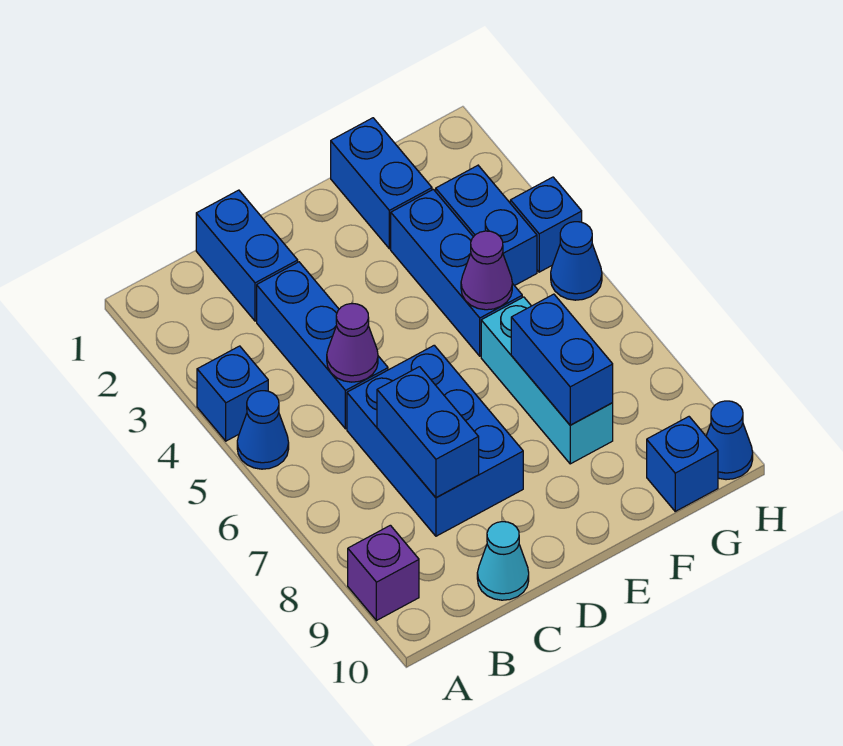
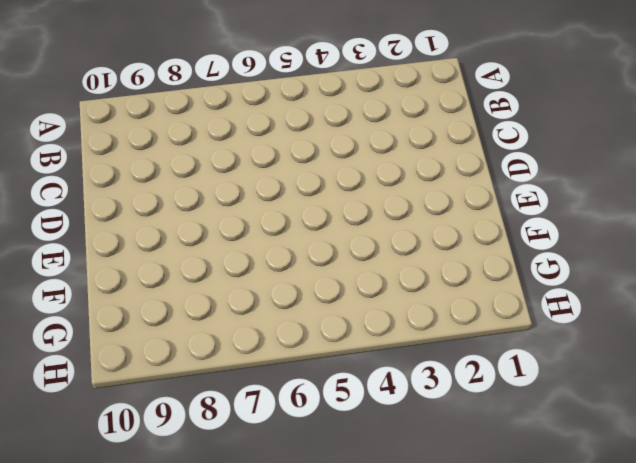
none -> blue 1x1 brick [197,346,268,441]
none -> blue 1x1 cone [237,391,289,469]
none -> purple 1x1 brick [348,525,419,621]

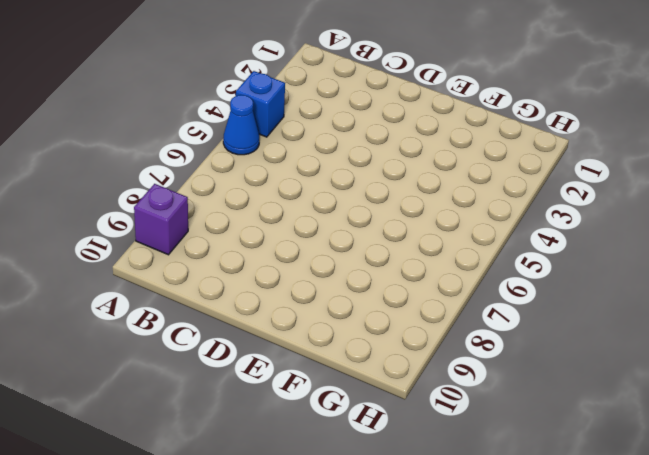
none -> blue 1x2 brick [196,190,298,321]
none -> blue 1x3 brick [257,262,388,429]
none -> blue 2x3 brick [347,345,523,536]

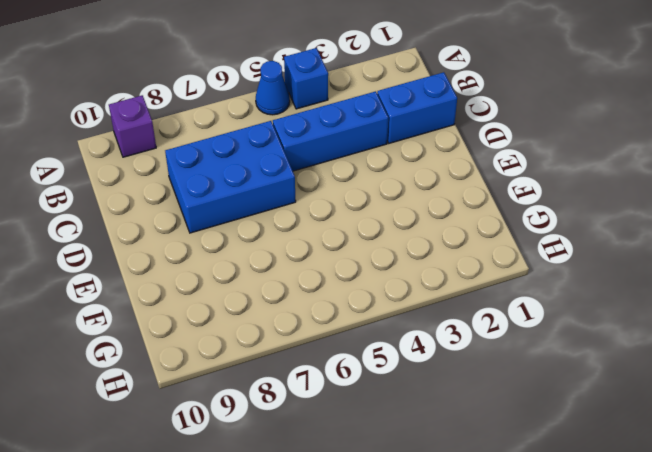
none -> cyan 1x1 cone [477,522,529,600]
none -> blue 1x2 brick [331,118,432,249]
none -> blue 1x3 brick [391,189,522,356]

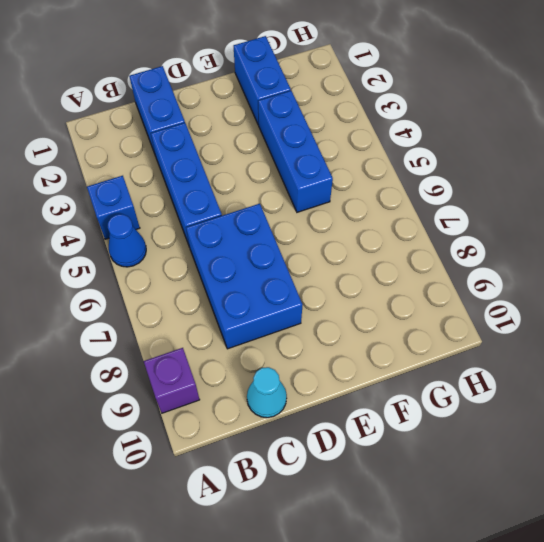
none -> cyan 1x3 brick [481,297,613,464]
none -> blue 1x2 brick [436,165,537,286]
none -> blue 1x1 brick [647,417,718,511]

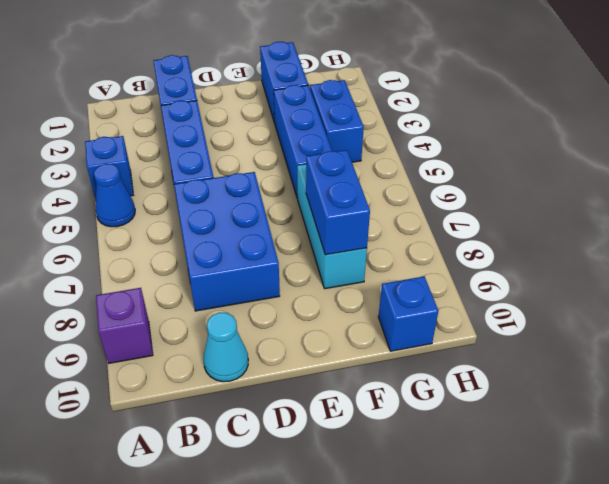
none -> blue 1x1 brick [510,177,582,272]
none -> blue 1x1 cone [551,222,602,300]
none -> blue 1x1 cone [706,401,753,480]

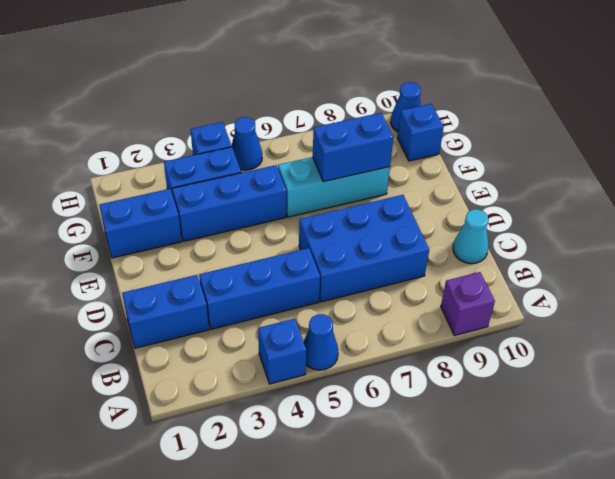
none -> purple 1x1 cone [327,303,378,382]
none -> blue 1x2 brick [377,367,479,497]
none -> purple 1x1 cone [461,231,512,310]

